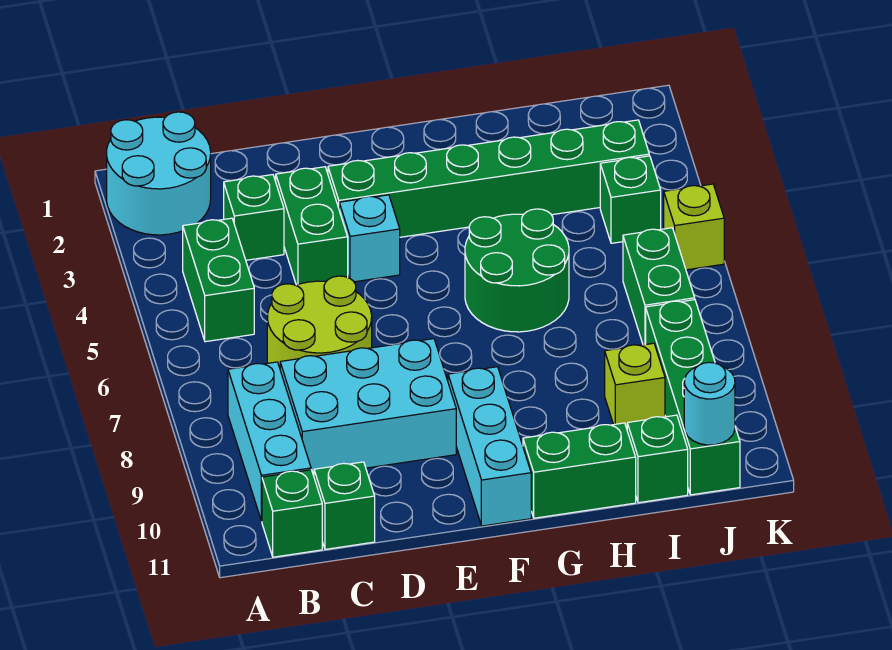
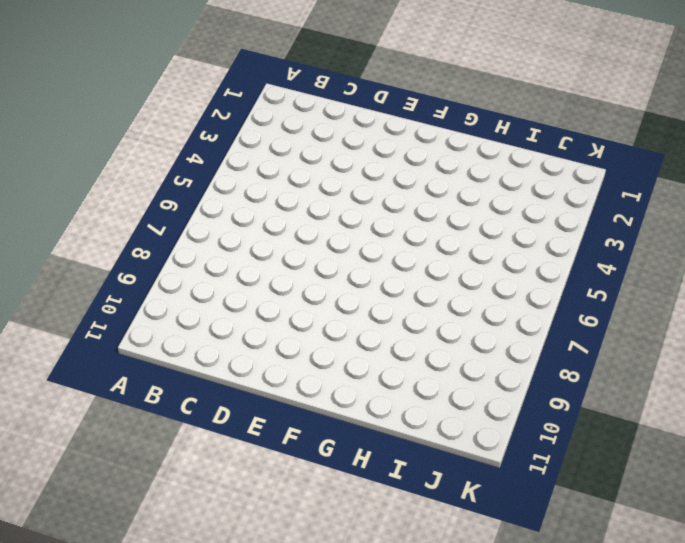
none -> cyan 2x2 round brick [107,112,211,235]
none -> green 1x2 brick [183,218,254,342]
none -> cyan 1x3 brick [228,362,311,521]

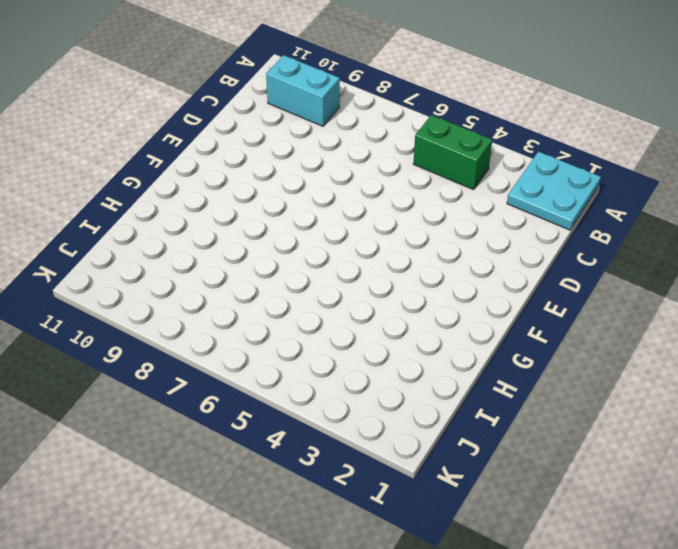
cyan 2x2 plate [507,152,601,230] -> cyan 2x2 round brick [107,112,211,235]
cyan 1x2 brick [266,55,340,126] -> cyan 1x3 brick [228,362,311,521]
none -> green 1x1 brick [262,470,322,557]
none -> green 1x1 brick [224,175,284,260]
none -> lime 2x2 round brick [267,276,372,368]

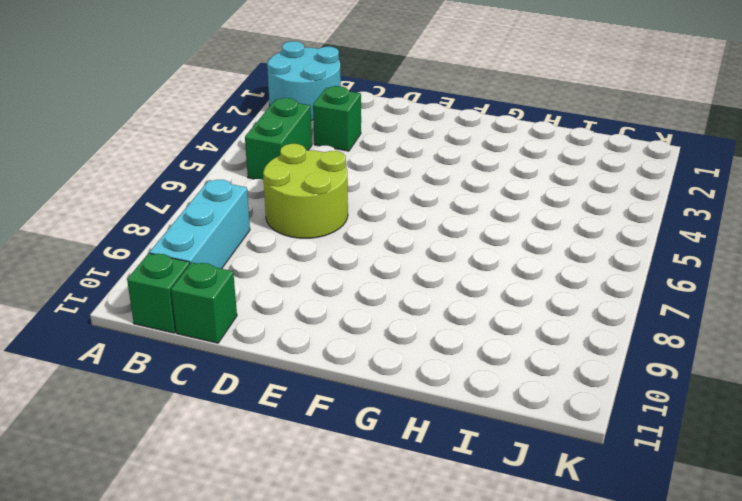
none -> cyan 2x3 brick [280,339,456,476]
none -> green 1x2 brick [276,167,348,285]
none -> green 1x6 brick [328,120,649,237]

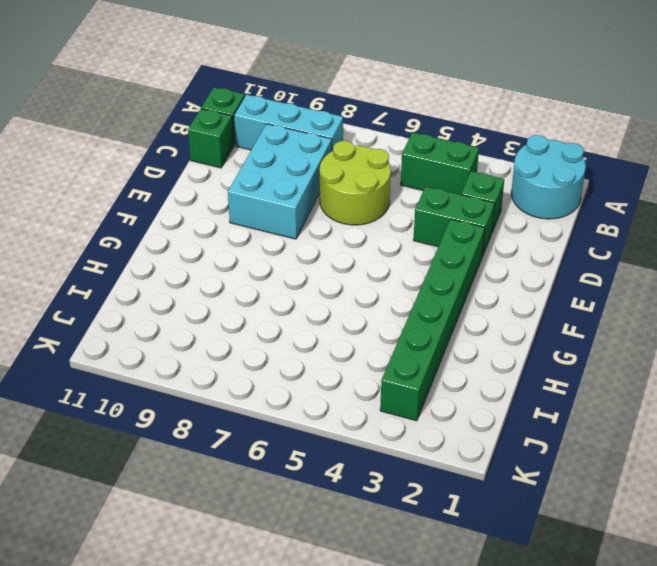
none -> cyan 1x1 brick [339,195,400,282]
none -> cyan 1x3 brick [448,367,531,526]
none -> green 2x2 round brick [465,209,569,332]

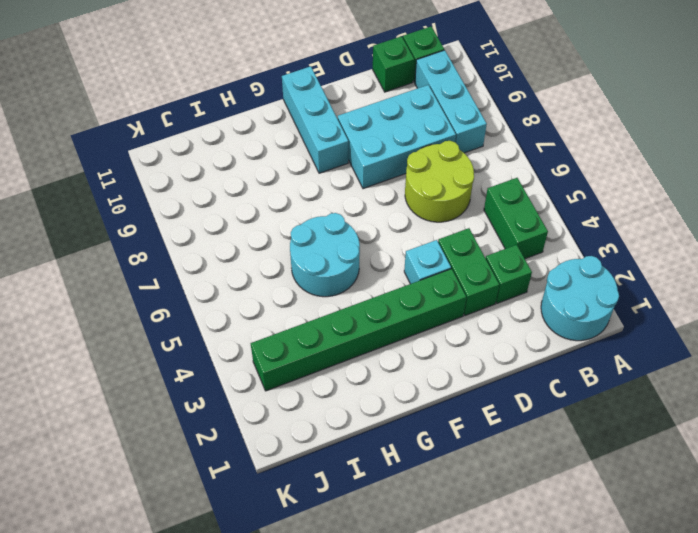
cyan 2x2 round brick [290,213,360,297] -> green 2x2 round brick [465,209,569,332]
none -> green 1x2 brick [523,423,636,518]
none -> lime 1x1 brick [605,343,665,428]
none -> green 1x1 brick [627,415,688,503]

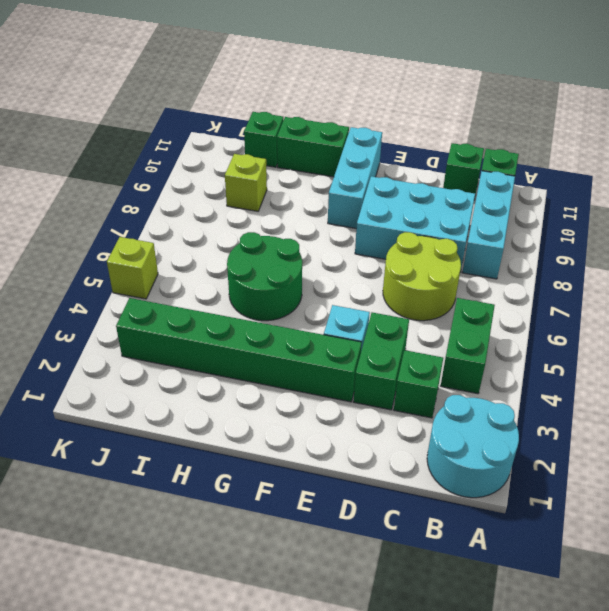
none -> green 1x1 brick [600,156,661,243]
none -> green 1x2 brick [623,228,695,345]
none -> green 1x4 brick [646,300,740,495]

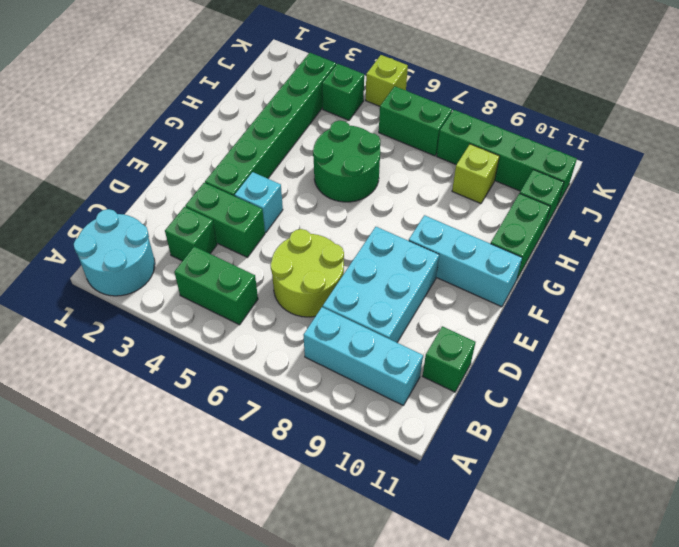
none -> green 1x1 brick [262,470,322,557]
none -> cyan 1x1 round brick [684,362,735,445]

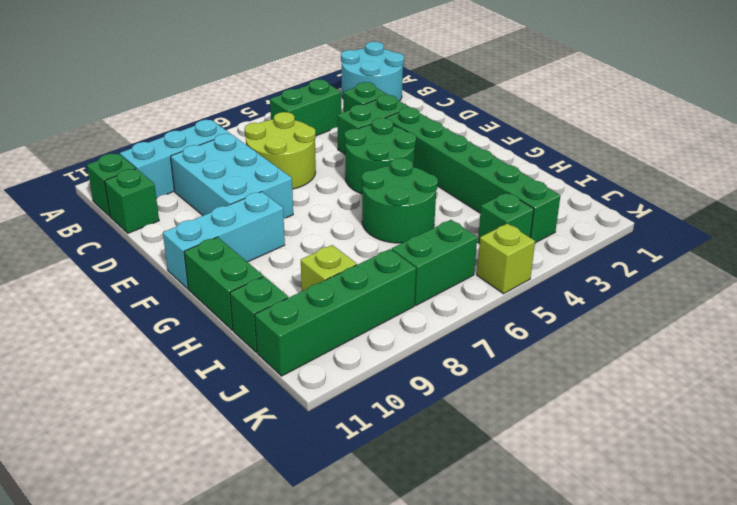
green 2x2 round brick [344,118,416,194] -> cyan 1x1 brick [339,195,400,282]
none -> cyan 1x1 round brick [684,362,735,445]

